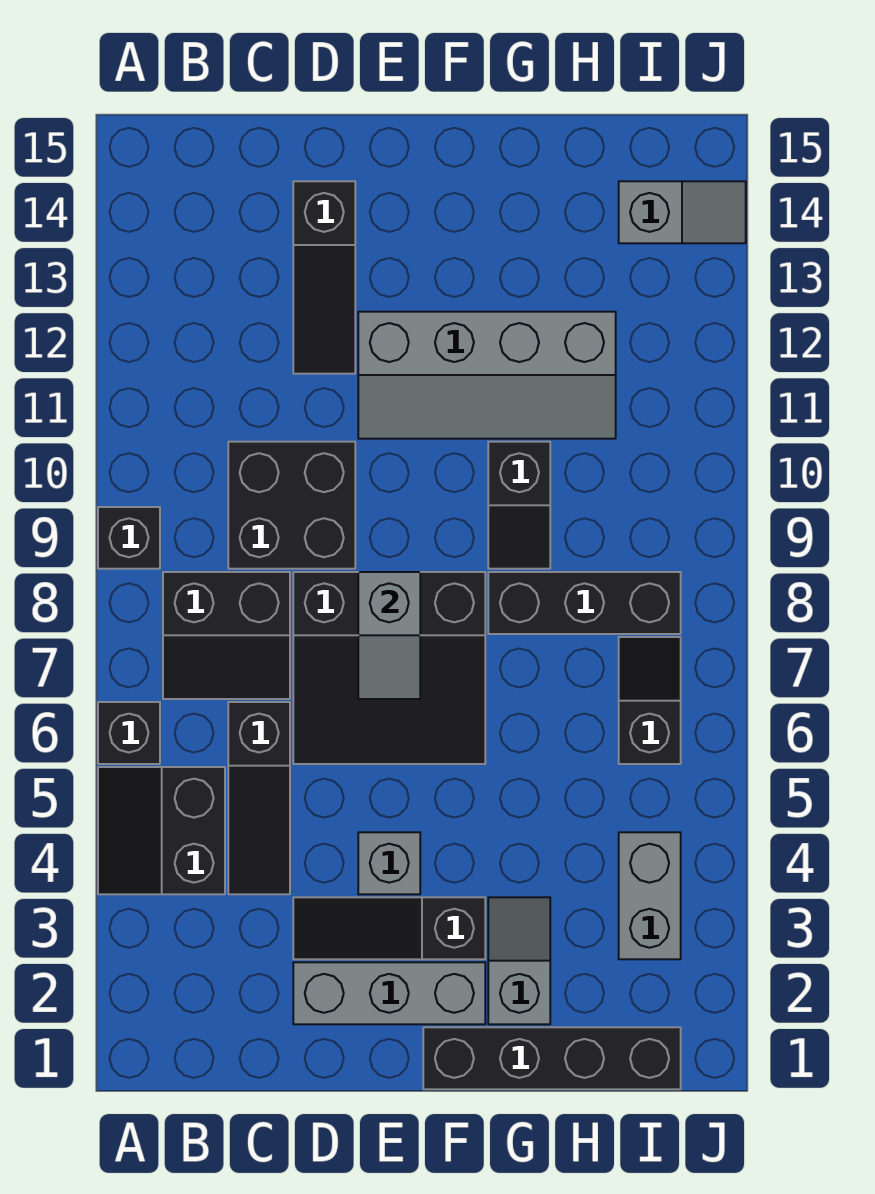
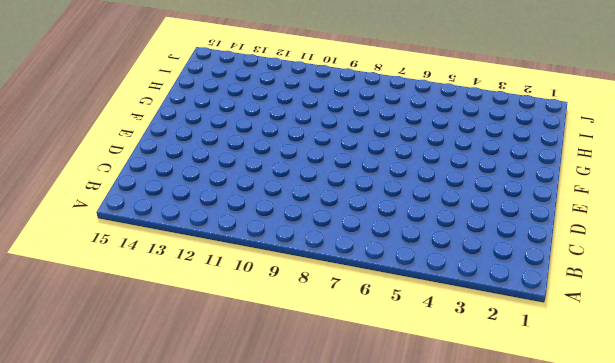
none -> black 2x2 slope [98,767,225,894]
none -> black 1x1 brick [98,702,160,764]
none -> black 1x1 brick [98,507,160,569]

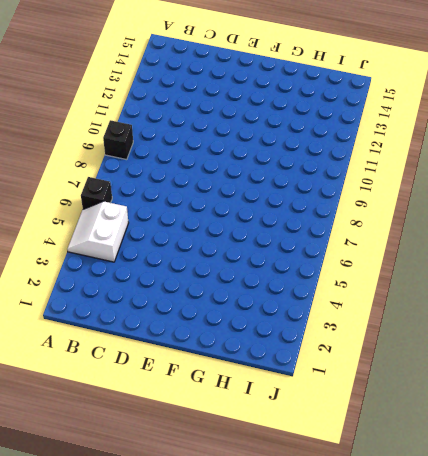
white 2x2 slope [67,201,129,262] -> black 2x2 slope [98,767,225,894]
none -> black 2x2 slope [163,572,290,699]
none -> black 1x3 slope [228,702,290,894]
none -> black 2x2 brick [228,442,355,569]

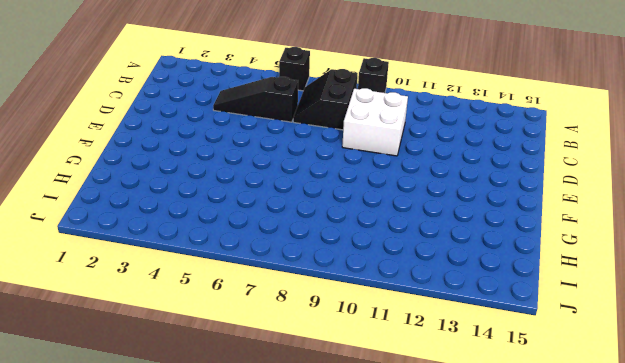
white 2x2 brick [342,88,408,156] -> black 2x2 brick [228,442,355,569]
none -> black 2x2 slope [98,767,225,894]
none -> grey 1x3 brick [293,962,485,1024]
none -> black 1x3 slope [293,897,485,959]

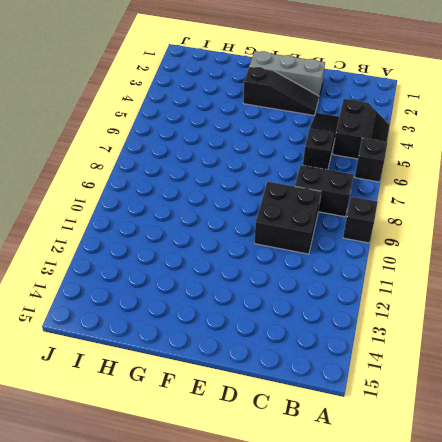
none -> black 3x3 slope [293,572,485,764]
none -> black 1x3 slope [293,181,355,374]
none -> grey 1x1 brick [358,832,420,894]

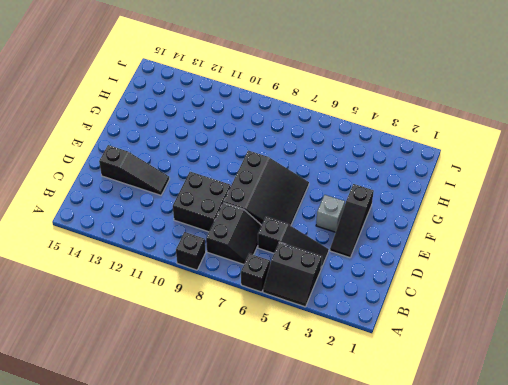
none -> grey 1x3 brick [293,962,485,1024]
none -> grey 2x4 slope [358,312,616,439]
none -> black 1x4 brick [423,1027,681,1089]

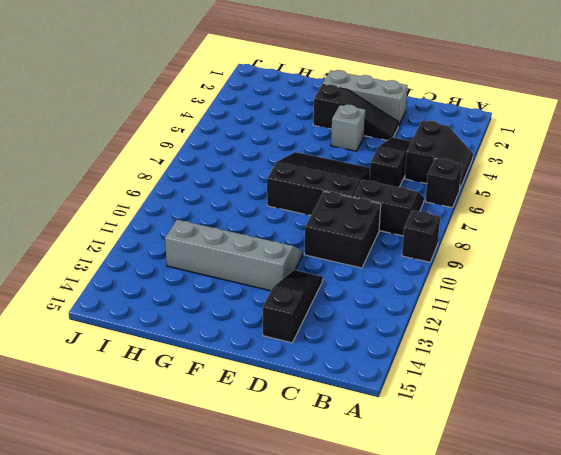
none -> black 1x4 brick [423,1027,681,1089]
none -> grey 1x2 slope [488,897,550,1024]
none -> black 1x3 brick [488,572,681,634]

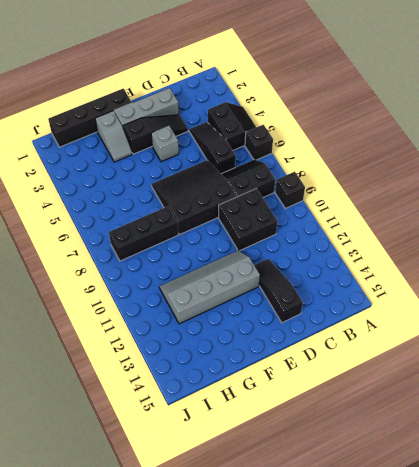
none -> black 1x2 slope [488,442,550,569]
none -> grey 1x2 brick [619,832,681,959]
none -> black 1x2 slope [619,637,681,764]

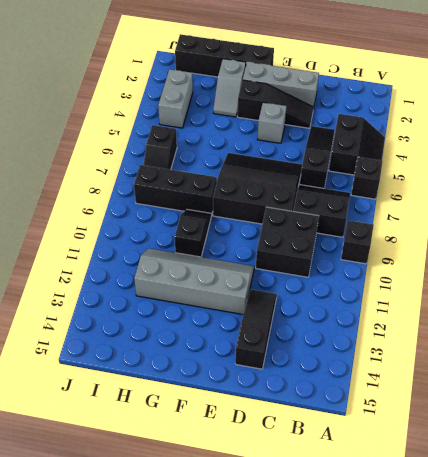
none -> grey 1x2 slope [619,181,746,243]
none -> grey 1x2 slope [358,572,420,699]

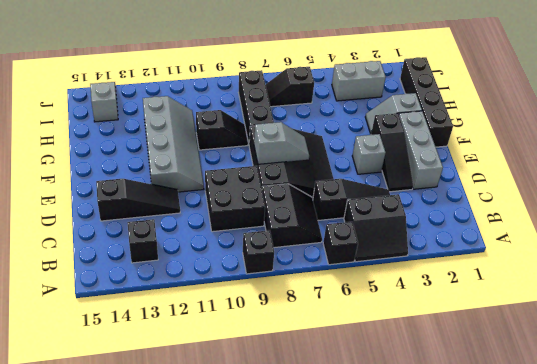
black 1x1 brick [127,219,158,263] -> none

